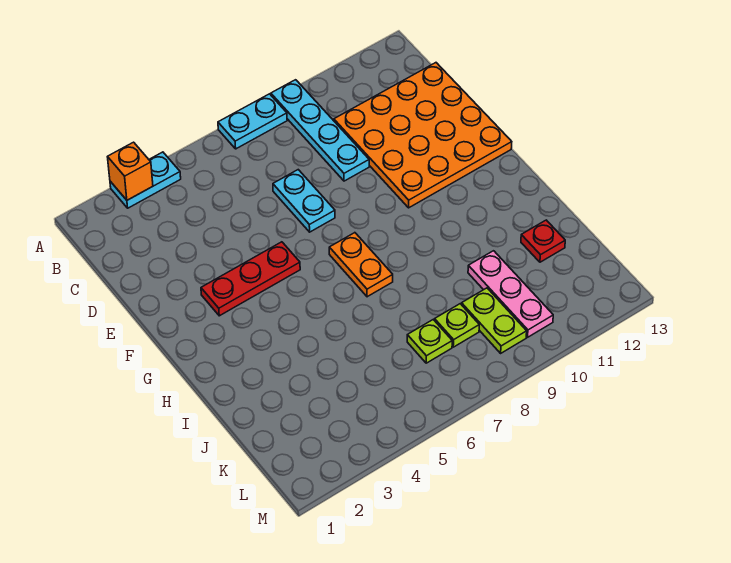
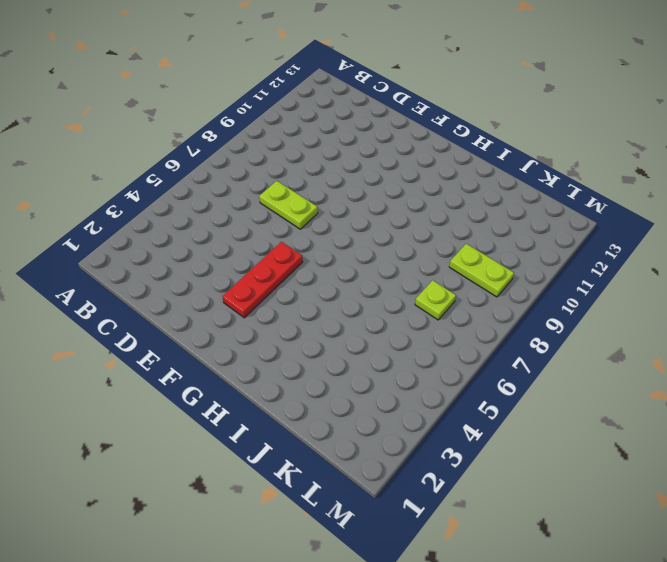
lime 1x2 plate [259,181,318,229] -> cyan 1x2 plate [273,170,335,232]
none -> cyan 1x2 plate [110,152,181,208]
none -> cyan 1x2 plate [218,94,287,149]
none -> cyan 1x4 plate [271,80,369,181]

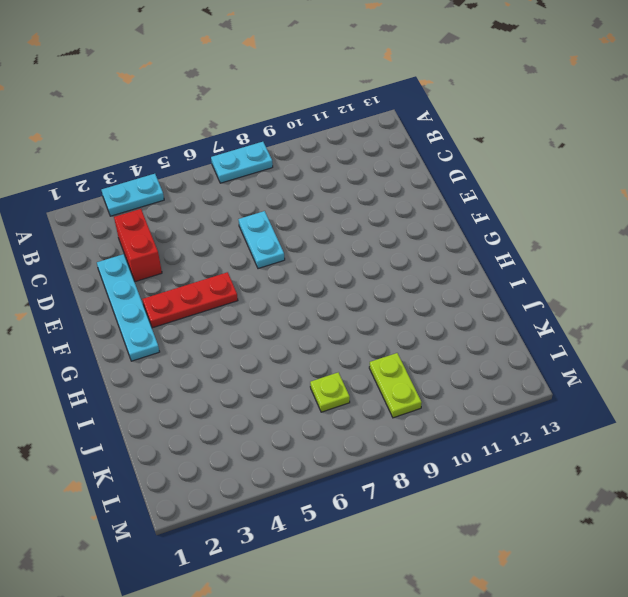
red 1x2 brick [114,209,162,282] -> none
cyan 1x4 plate [97,254,160,361] -> cyan 1x4 plate moved to [271,80,369,181]
none -> orange 4x4 plate [334,63,512,208]
none -> orange 1x2 plate [329,233,393,297]
none -> pink 1x3 plate [468,251,553,337]

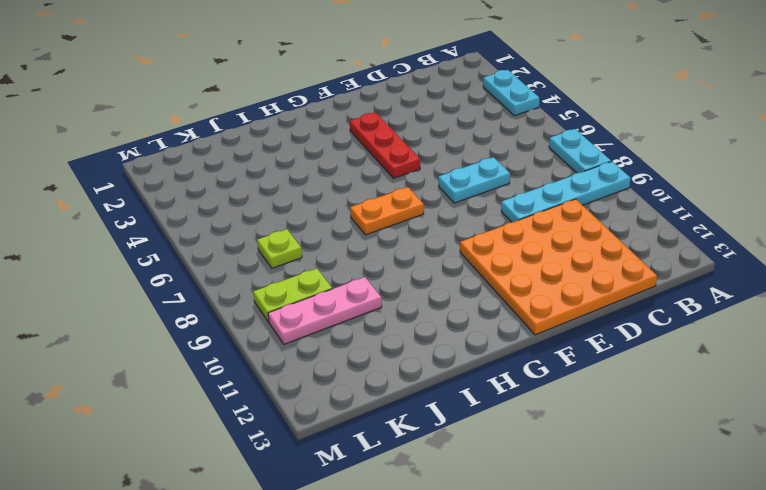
none -> red 1x1 plate [521,220,565,262]
none -> lime 1x1 plate [435,304,479,347]
none -> orange 1x1 brick [108,142,153,200]

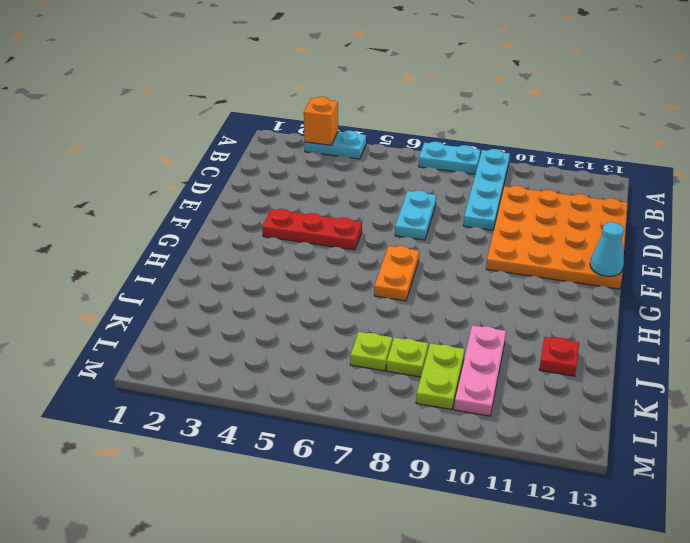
cyan 1x1 cone [590,222,624,276] -> none

